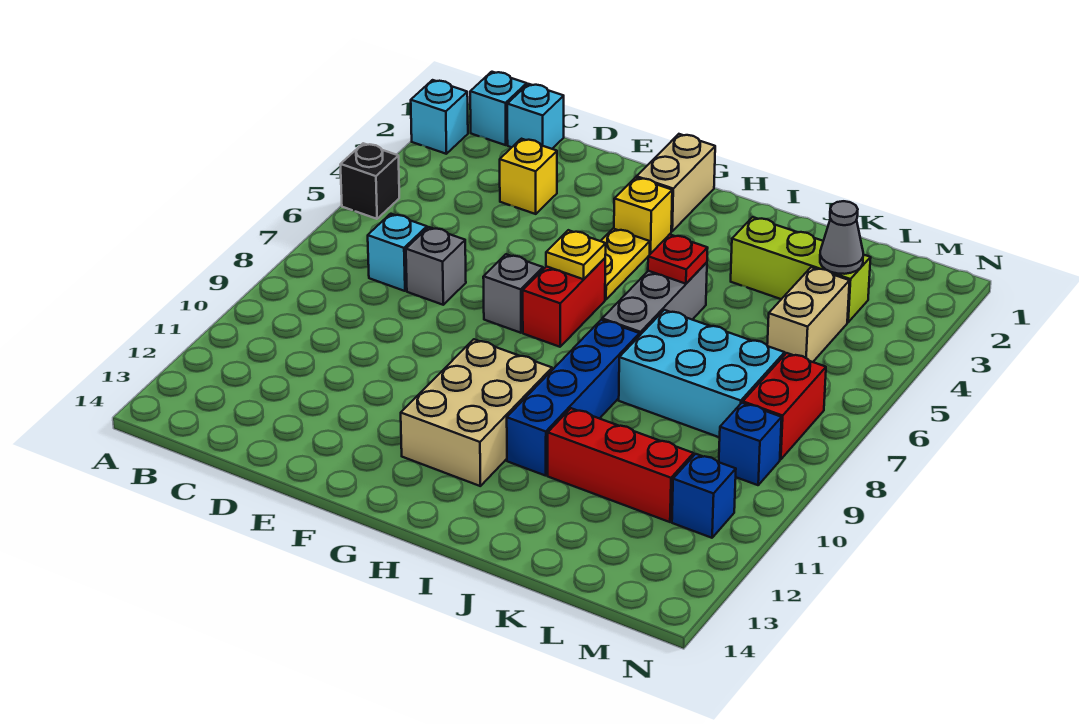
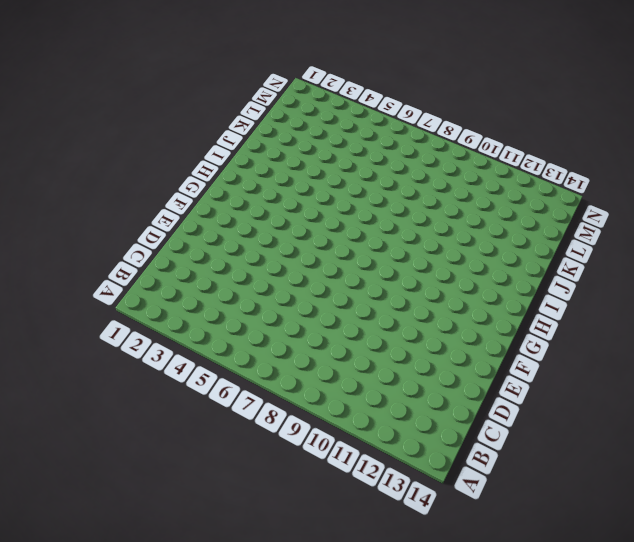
none -> cyan 1x1 brick [411,80,468,154]
none -> black 1x1 brick [340,143,399,219]
none -> cyan 1x1 brick [470,72,527,145]

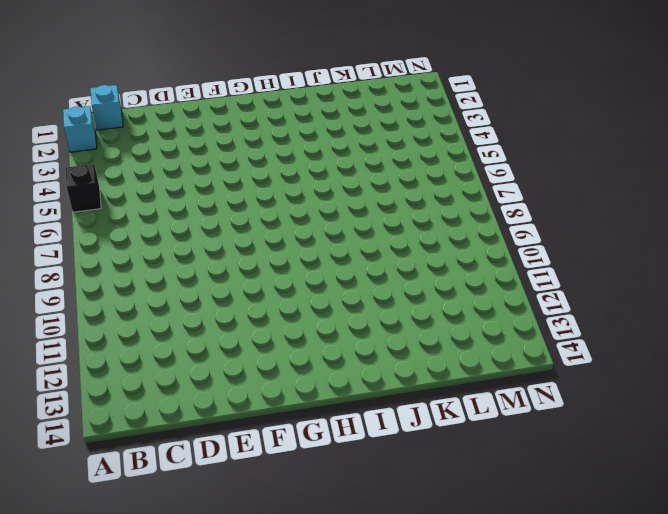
none -> cyan 1x1 brick [507,84,564,149]
none -> cyan 1x1 brick [368,214,427,291]
none -> yellow 1x1 brick [500,139,557,214]

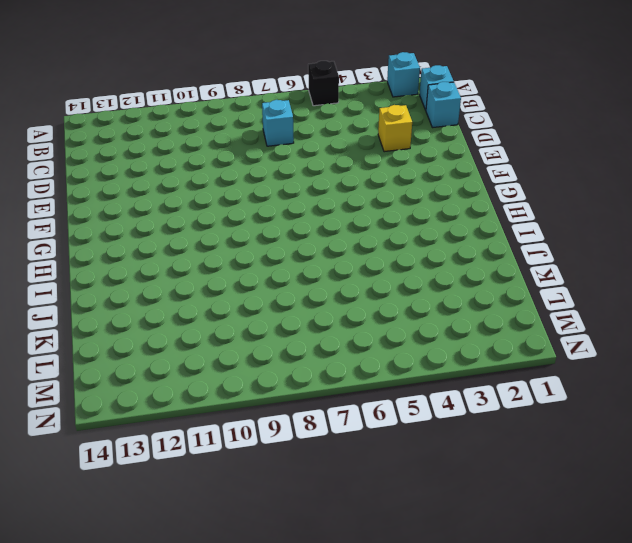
none -> grey 1x1 brick [406,227,466,305]
none -> grey 1x1 brick [483,254,543,333]
none -> tan 1x2 brick [636,134,715,231]

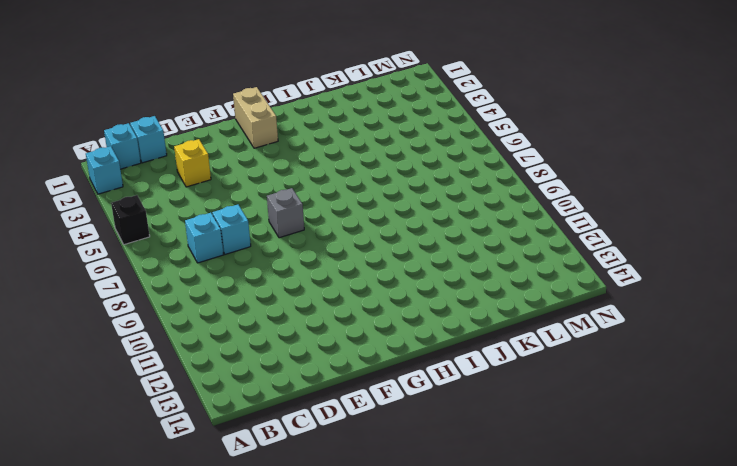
cyan 1x1 brick [212,205,251,254] -> grey 1x1 brick [406,227,466,305]
none -> yellow 1x1 brick [614,177,672,254]
none -> yellow 1x2 plate [601,229,650,300]
none -> red 1x2 brick [523,258,605,347]

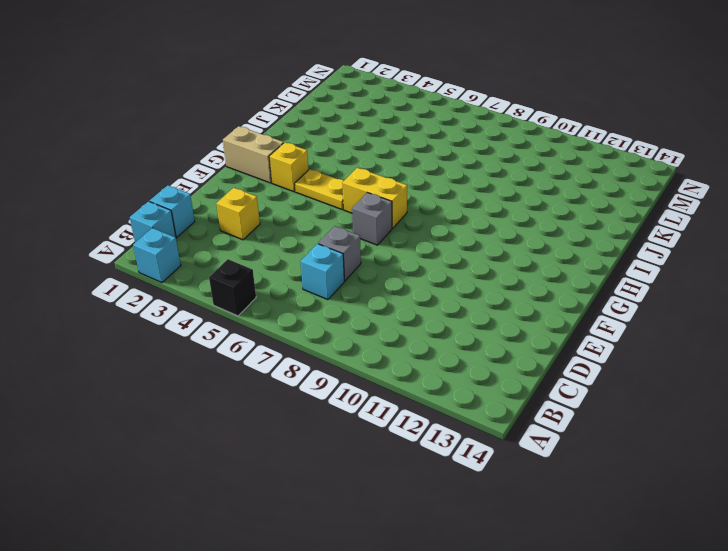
yellow 1x2 brick [342,168,407,228] -> red 1x2 brick [523,258,605,347]
none -> tan 2x3 brick [401,339,552,486]
none -> grey 1x3 brick [602,262,707,336]
none -> blue 1x4 brick [507,320,639,476]

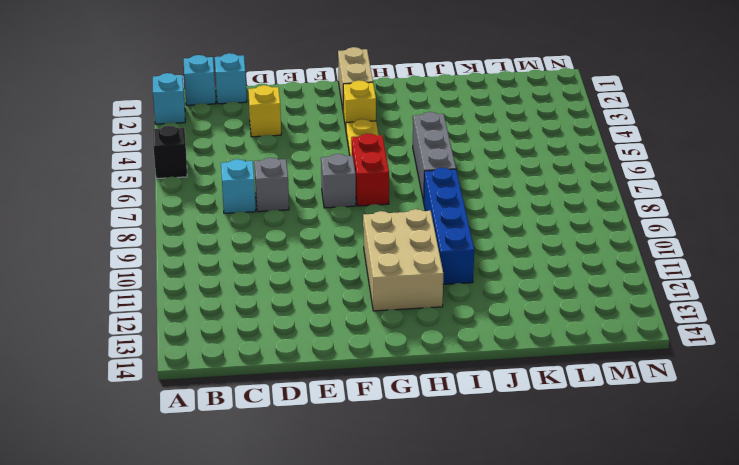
none -> lime 1x3 brick [731,217,871,322]
none -> cyan 2x3 brick [619,310,785,437]
none -> red 1x3 brick [548,408,694,522]

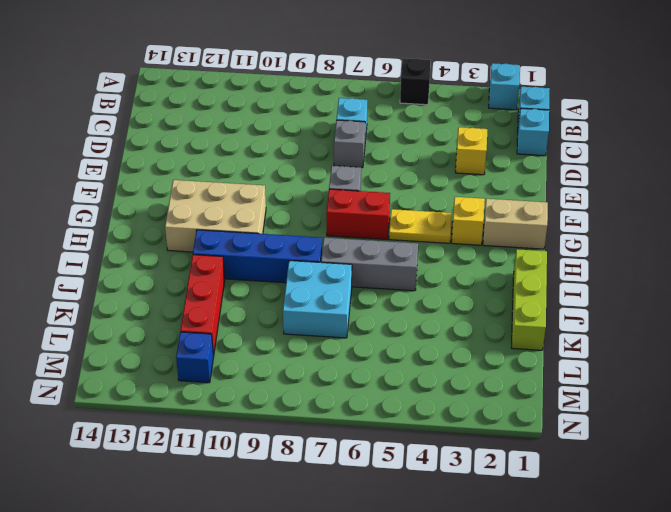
lime 1x3 brick [512,249,547,350] -> lime 1x3 brick moved to [731,217,871,322]
cyan 2x2 brick [283,261,352,338] -> cyan 2x3 brick [619,310,785,437]
none -> tan 1x2 brick [767,267,850,362]
none -> red 1x2 brick [743,353,826,460]
none -> blue 1x1 brick [719,403,782,485]

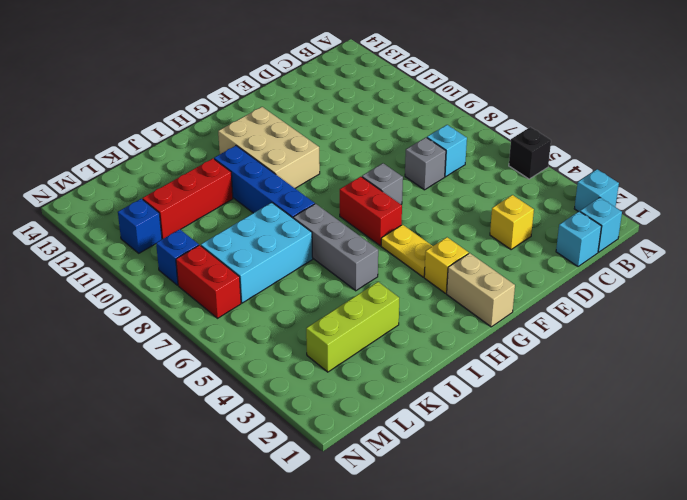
none -> tan 1x2 brick [767,267,850,362]
none -> yellow 1x1 plate [546,230,606,279]
none -> red 1x1 plate [648,234,708,284]

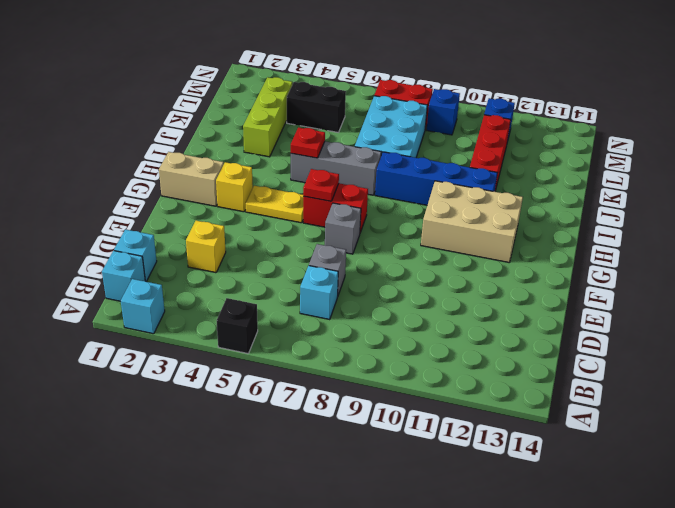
red 1x1 plate [303,169,339,201] -> yellow 1x1 plate [546,230,606,279]
black 1x2 brick [287,82,346,132] -> tan 1x2 brick [767,267,850,362]
none -> grey 1x1 cone [820,201,863,274]

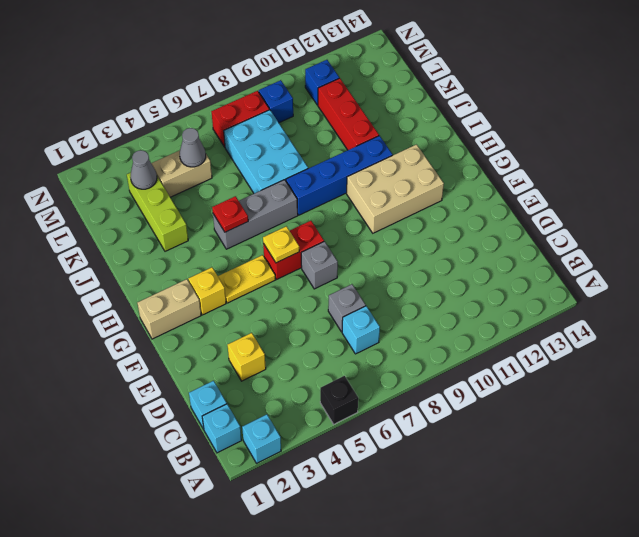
grey 1x1 cone [180,128,206,167] -> none

